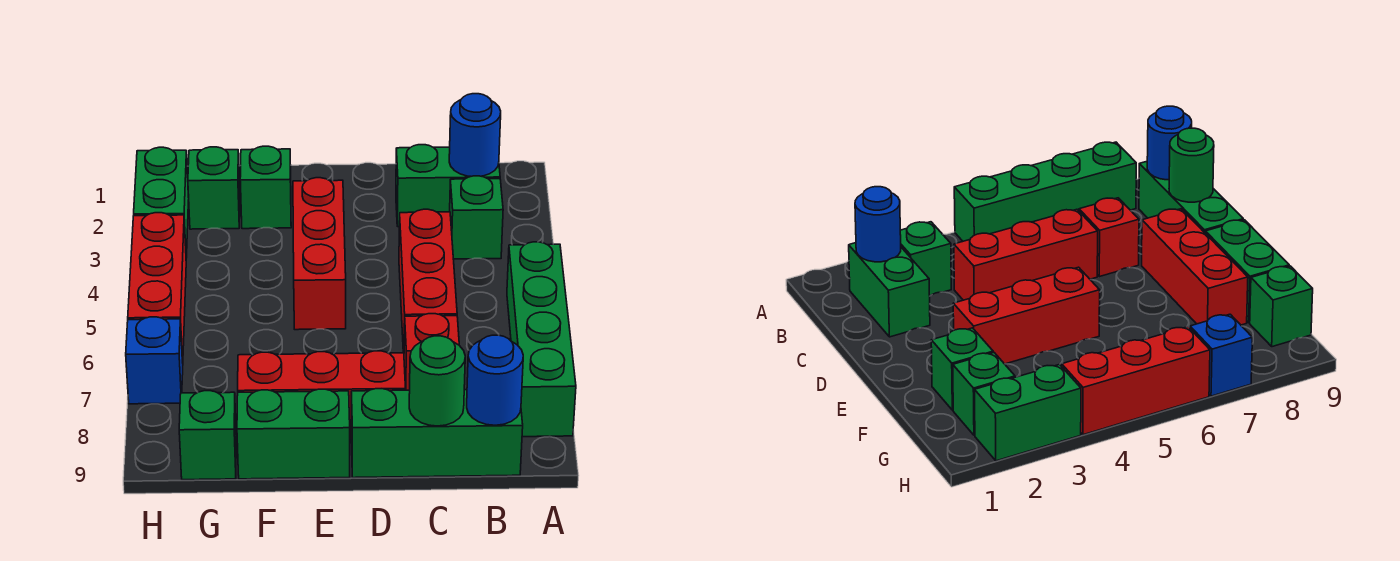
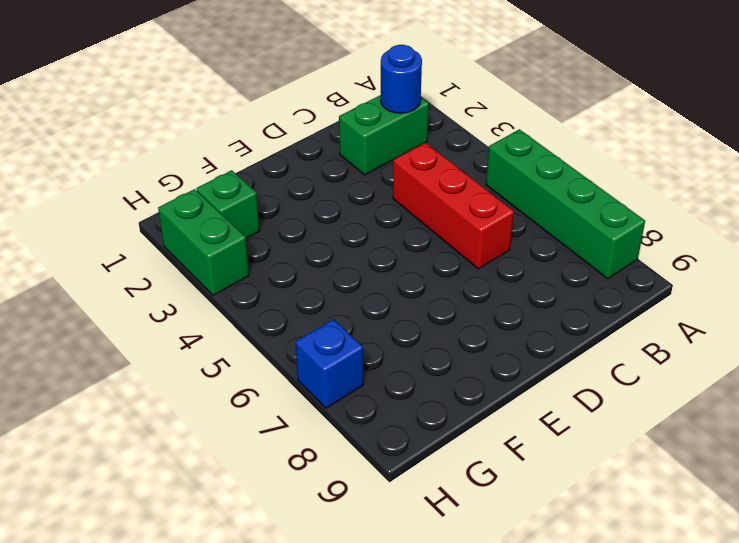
none -> green 1x1 brick [450,176,503,259]
none -> green 1x3 brick [351,389,523,478]
none -> red 1x1 brick [404,314,459,390]

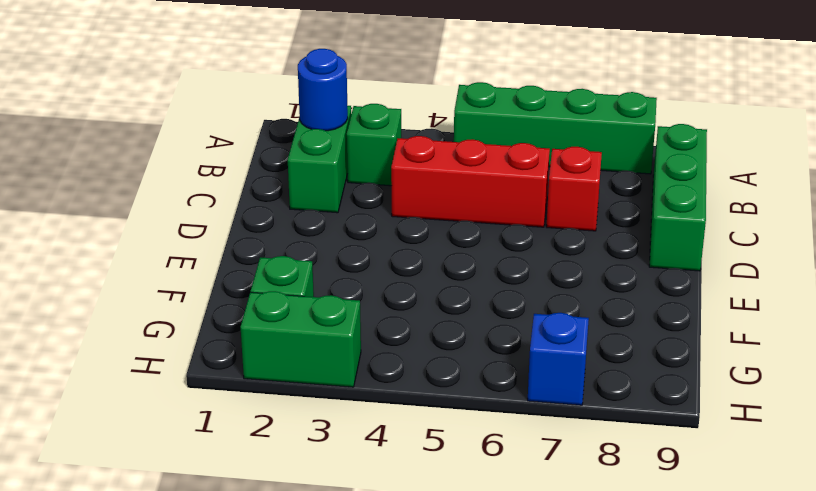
none -> red 1x3 brick [238,351,406,439]
none -> red 1x3 brick [293,178,346,330]
none -> green 1x2 brick [237,389,350,479]

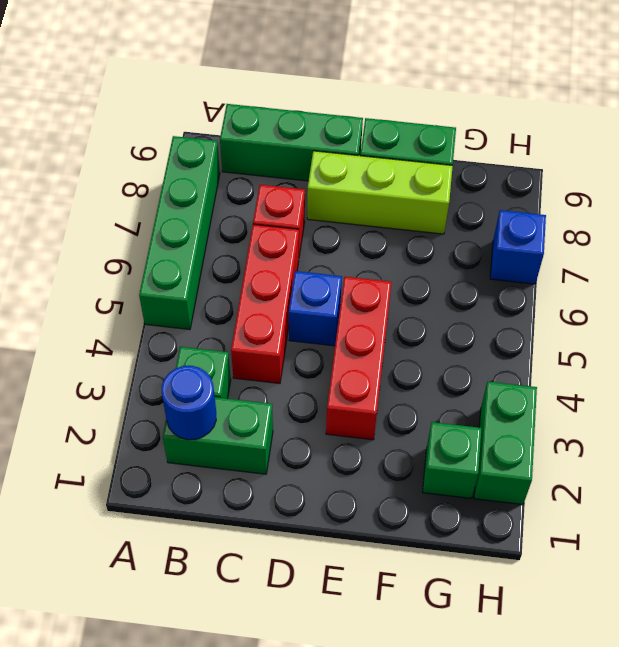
blue 1x1 brick [289,271,342,346] -> none
lime 1x3 brick [307,151,453,234] -> red 1x3 brick [238,351,406,439]
none -> green 1x1 brick [240,146,291,229]
none -> green 1x1 brick [179,391,236,480]
none -> red 1x3 brick [128,213,186,363]

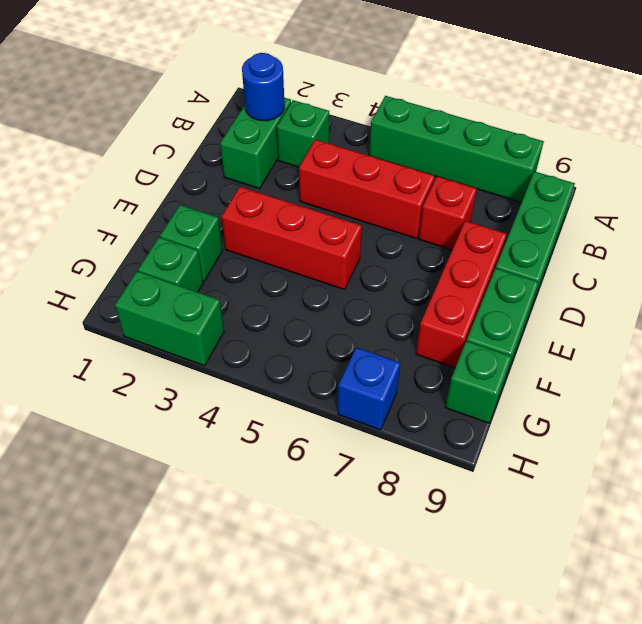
none -> red 1x3 brick [128,213,186,363]
none -> blue 1x1 round brick [467,335,523,425]
none -> green 1x1 round brick [409,336,465,426]

